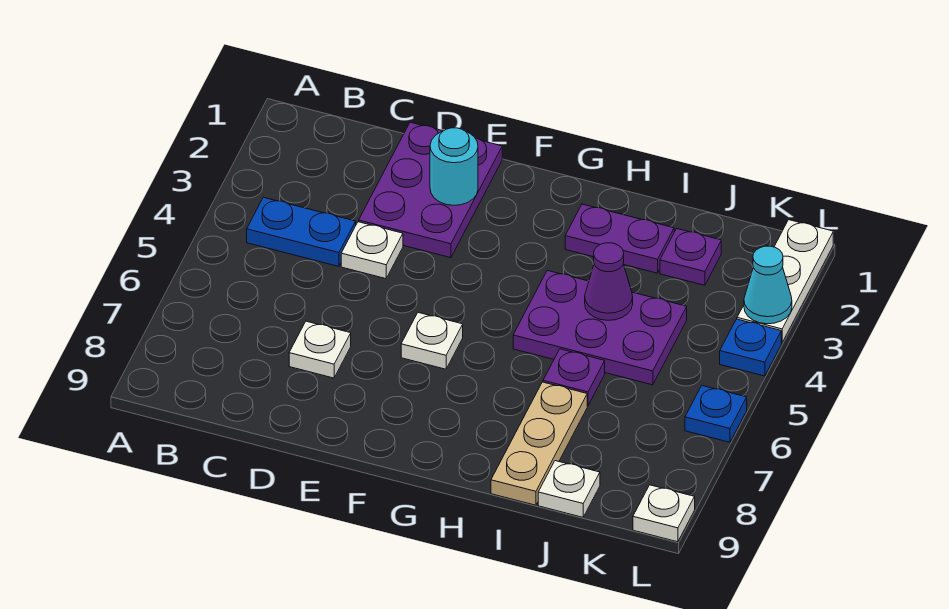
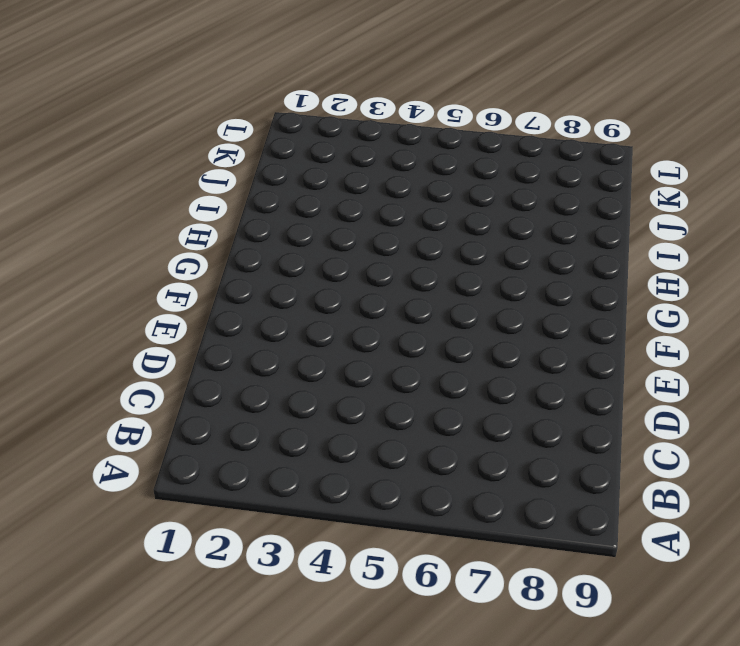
none -> blue 1x2 plate [247,197,356,266]
none -> purple 2x3 plate [359,122,502,258]
none -> white 1x1 plate [341,222,403,279]

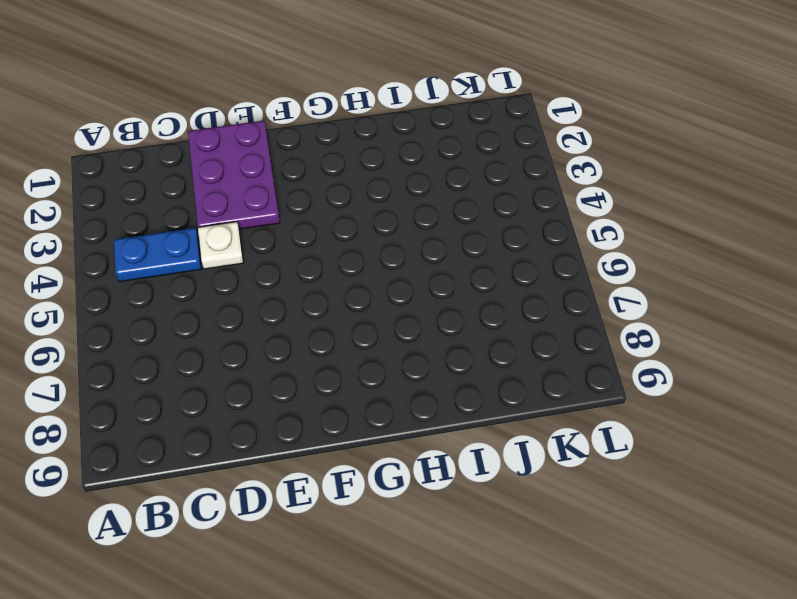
none -> white 1x1 plate [289,321,351,378]
none -> white 1x1 plate [401,313,463,369]
none -> purple 1x2 plate [565,204,674,273]

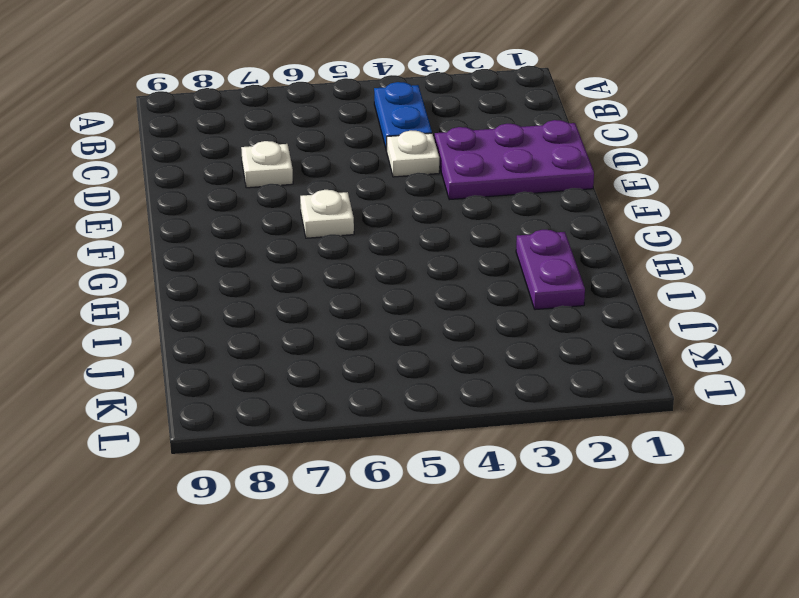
none -> purple 2x3 plate [513,270,687,385]
none -> purple 1x1 plate [543,349,605,406]
none -> tan 1x3 plate [491,382,587,505]

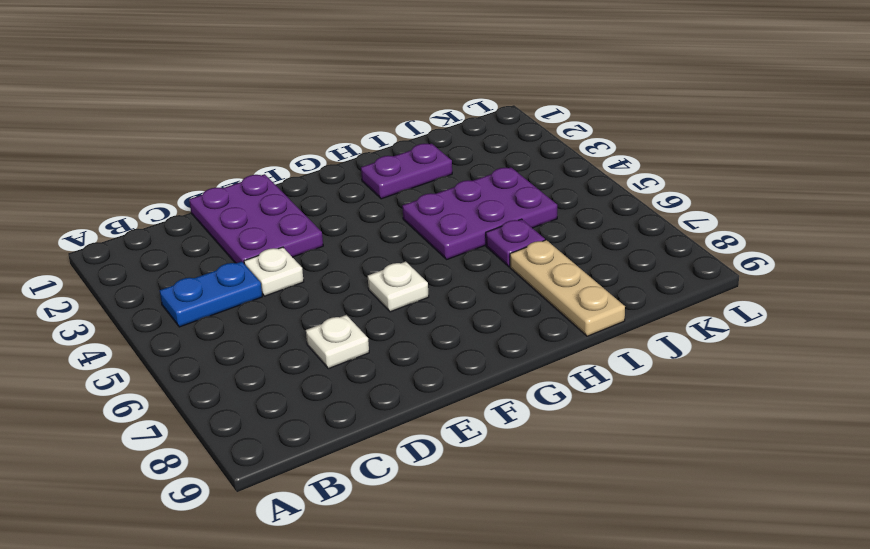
none -> purple 1x1 plate [660,229,721,285]
none -> white 1x1 plate [538,461,600,517]
none -> white 1x3 plate [737,220,833,343]

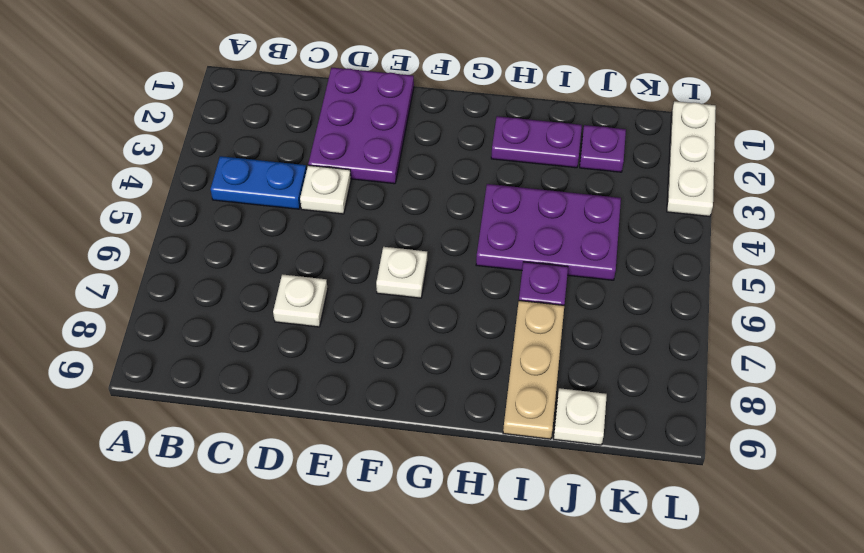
none -> blue 1x1 plate [720,319,781,376]
none -> blue 1x1 plate [685,386,747,442]
none -> white 1x1 plate [633,485,695,542]

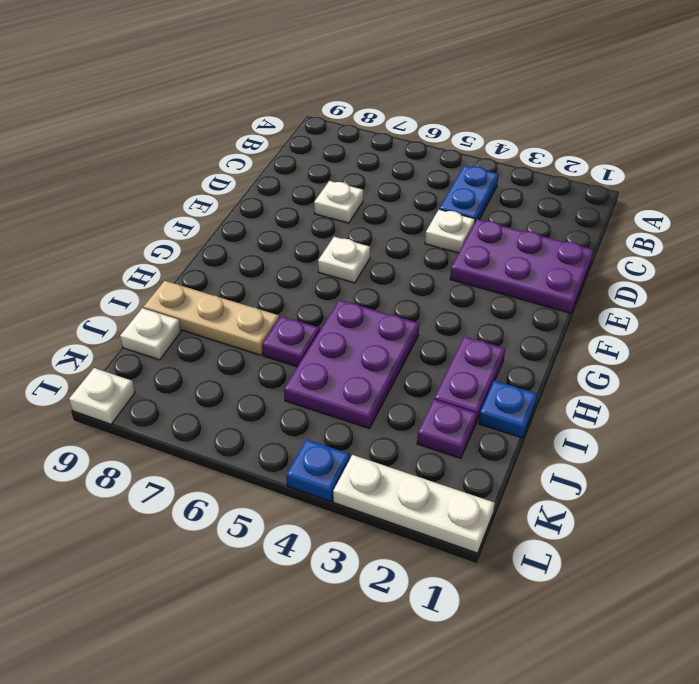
blue 1x1 plate [479,381,537,438] -> blue 1x1 plate moved to [685,386,747,442]
none -> cyan 1x1 round brick [430,128,478,205]
none -> purple 1x1 cone [585,243,633,320]
none -> cyan 1x1 cone [744,246,792,324]

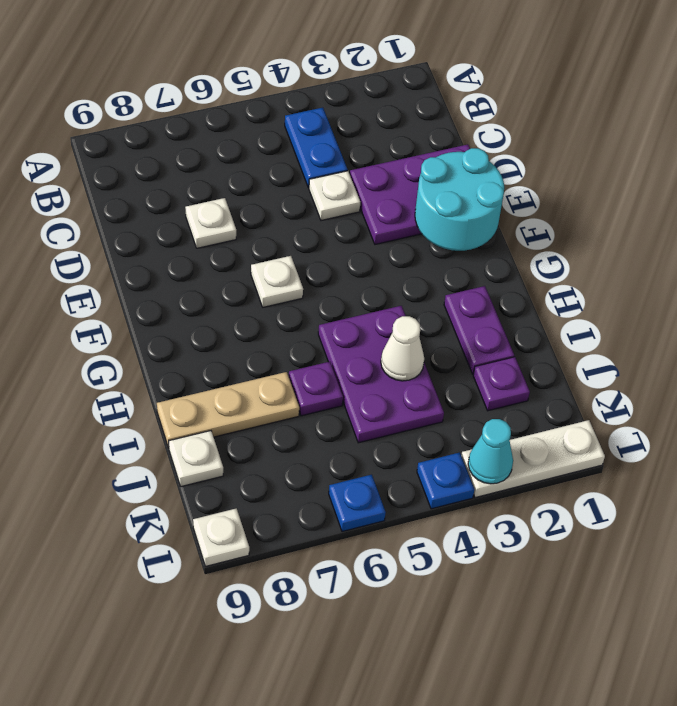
cyan 2x2 round brick [415,148,504,251] -> cyan 1x1 round brick [430,128,478,205]
white 1x1 cone [381,316,424,381] -> purple 1x1 cone [585,243,633,320]

